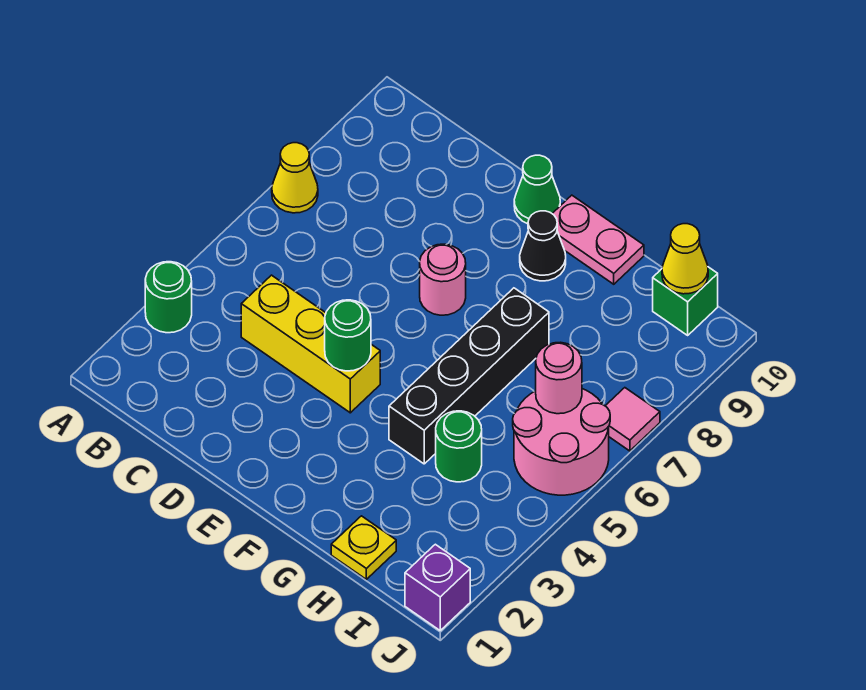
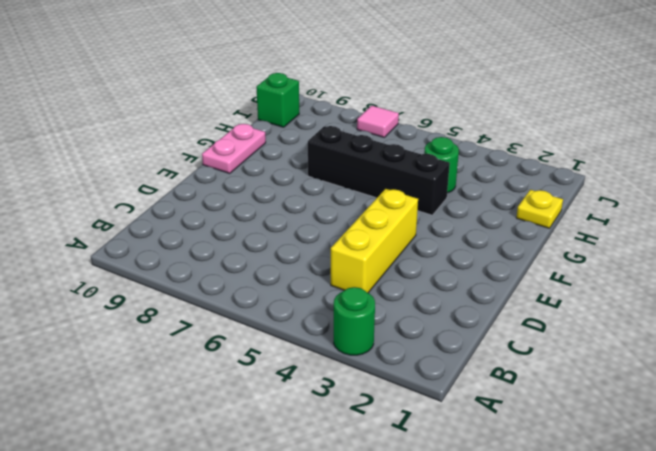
none -> yellow 1x1 cone [272,143,318,213]
none -> pink 1x1 round brick [420,244,466,315]
none -> green 1x1 cone [514,155,560,224]

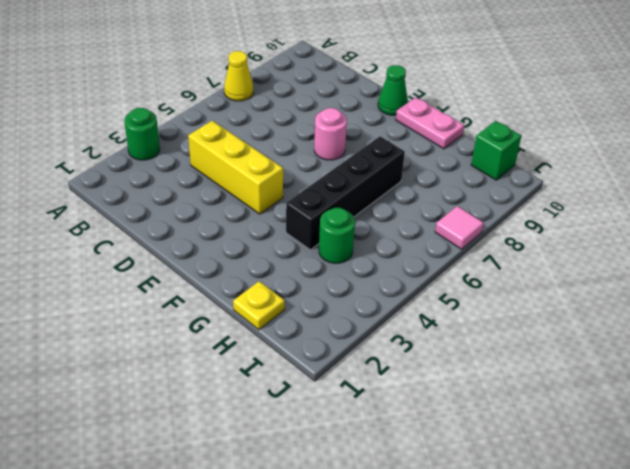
none -> black 1x1 cone [520,211,566,281]
none -> pink 2x2 round brick [513,389,610,495]
none -> purple 1x1 brick [405,544,470,630]

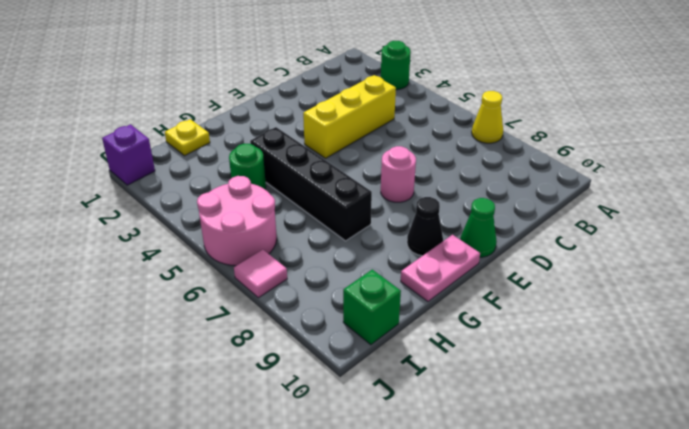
none -> green 1x1 round brick [325,300,371,371]
none -> pink 1x1 round brick [536,342,582,414]
none -> yellow 1x1 cone [662,224,708,294]

